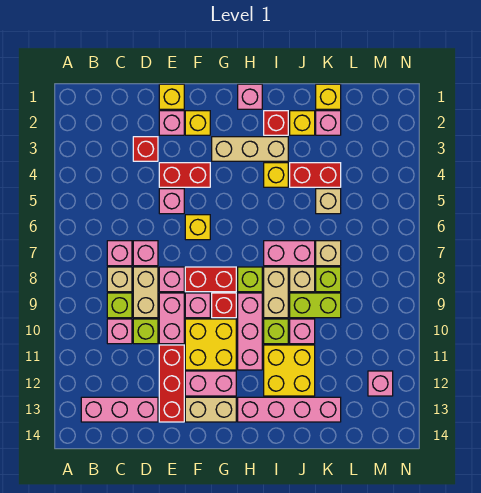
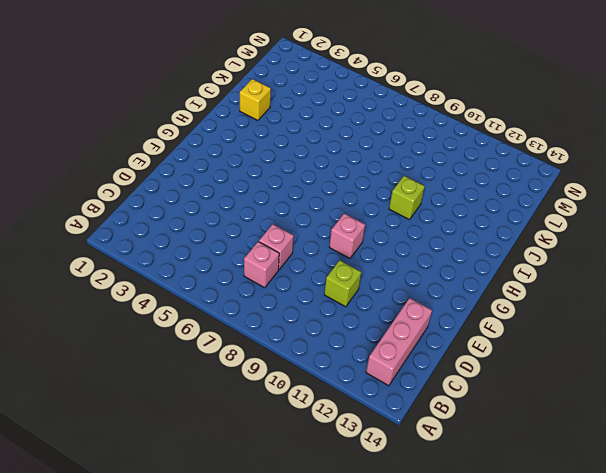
none -> tan 1x1 brick [107,267,132,292]
none -> lime 1x1 brick [107,293,132,318]
none -> pink 1x1 brick [107,319,132,344]
none -> red 1x1 brick [133,137,158,161]

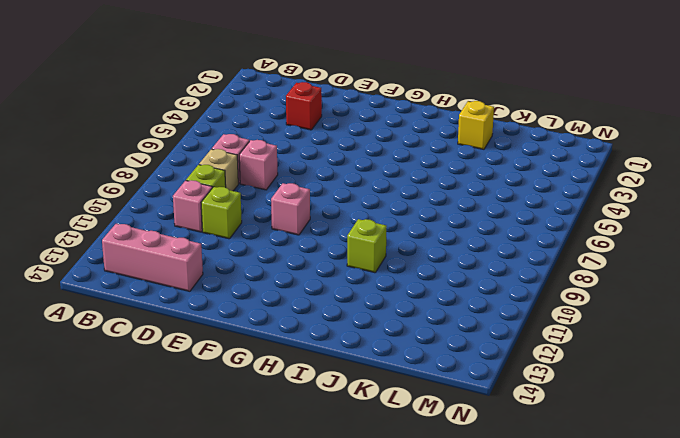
none -> tan 1x2 brick [133,267,158,318]
none -> yellow 1x1 brick [159,84,184,109]
none -> pink 1x1 brick [159,111,184,135]
none -> red 1x2 brick [159,163,210,187]

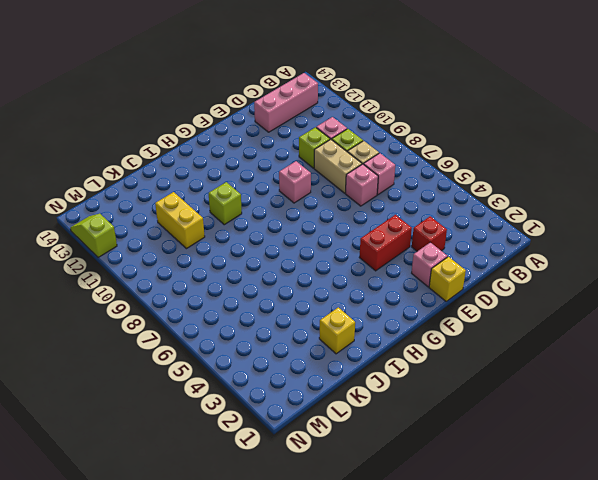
yellow 1x2 brick [155,192,205,249] -> none
lime 1x2 slope [70,214,117,258] -> none
none -> pink 1x1 brick [159,189,184,214]
none -> pink 1x1 brick [159,267,184,292]
none -> pink 1x2 brick [159,293,184,344]
none -> red 1x3 brick [159,345,184,422]

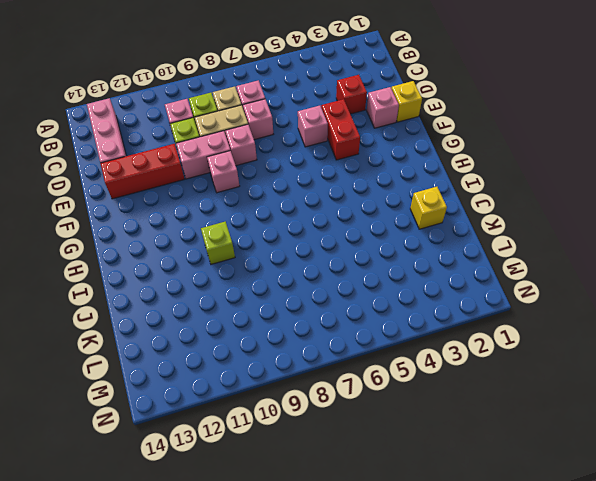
none -> yellow 1x1 brick [185,111,210,135]
none -> yellow 1x1 brick [185,215,210,240]
none -> red 1x2 brick [185,267,236,292]
none -> yellow 2x2 brick [185,319,236,370]

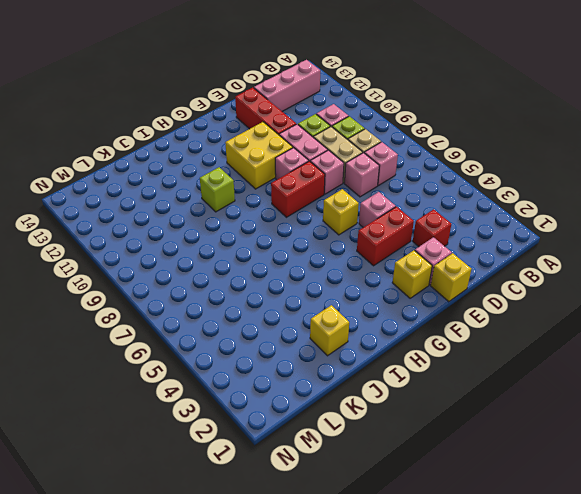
none -> pink 1x2 brick [185,371,236,396]
none -> tan 1x2 brick [185,397,236,422]
none -> tan 1x3 brick [212,137,288,161]
none -> red 1x1 brick [212,293,236,318]

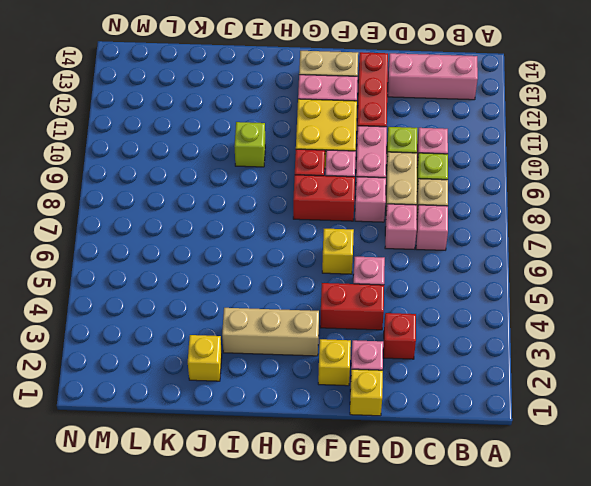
none -> pink 1x1 brick [238,84,262,109]
none -> lime 1x1 brick [238,267,262,292]
none -> pink 1x3 brick [238,293,262,370]
none -> pink 1x4 brick [238,397,341,422]

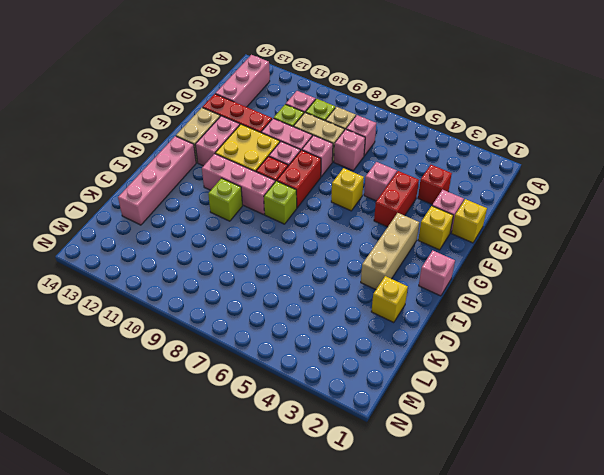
none -> red 1x1 brick [264,111,288,135]
none -> yellow 1x1 brick [264,163,288,187]
none -> pink 1x2 brick [264,241,315,266]
none -> tan 1x2 brick [264,267,288,318]

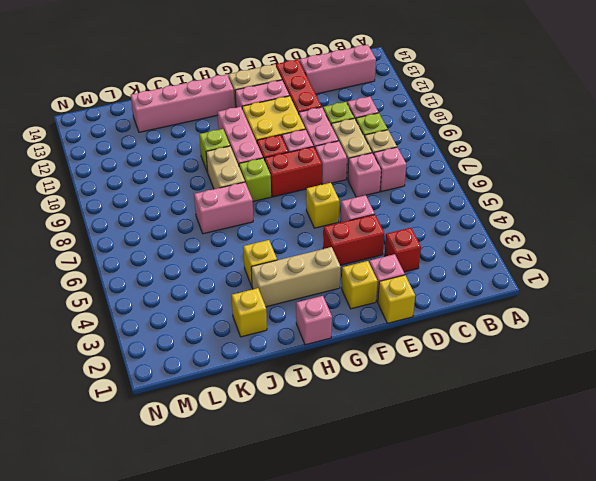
none -> red 1x1 brick [264,111,288,135]
none -> yellow 2x2 brick [264,345,315,396]
none -> red 1x2 brick [290,163,341,187]
none -> tan 1x1 brick [290,267,315,292]

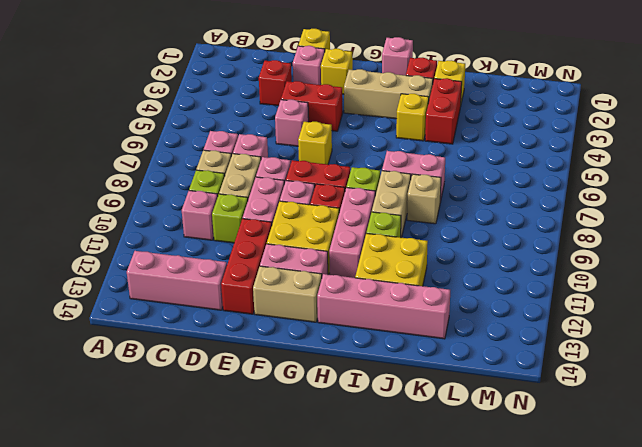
red 1x2 brick [425,78,462,144] -> red 1x2 brick turned to [290,163,341,187]
none -> lime 1x2 brick [290,293,341,318]
none -> pink 1x1 brick [290,319,315,344]
none -> yellow 1x1 brick [316,84,341,109]
none -> pink 1x1 brick [316,111,341,135]

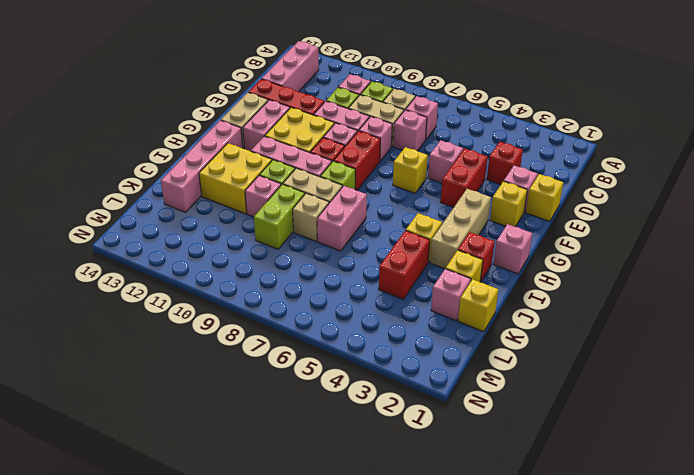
none -> tan 1x1 brick [316,189,341,214]
none -> tan 1x1 brick [316,241,341,266]
none -> lime 1x1 brick [316,267,341,292]
none -> pink 1x1 brick [368,371,393,396]

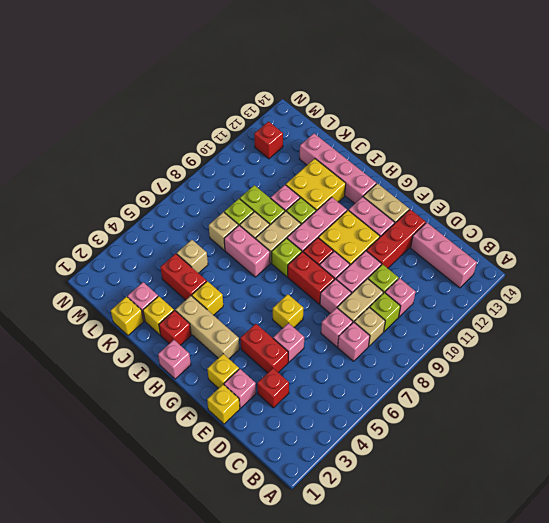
red 1x1 brick [254,122,283,159] -> pink 1x1 brick [368,371,393,396]

